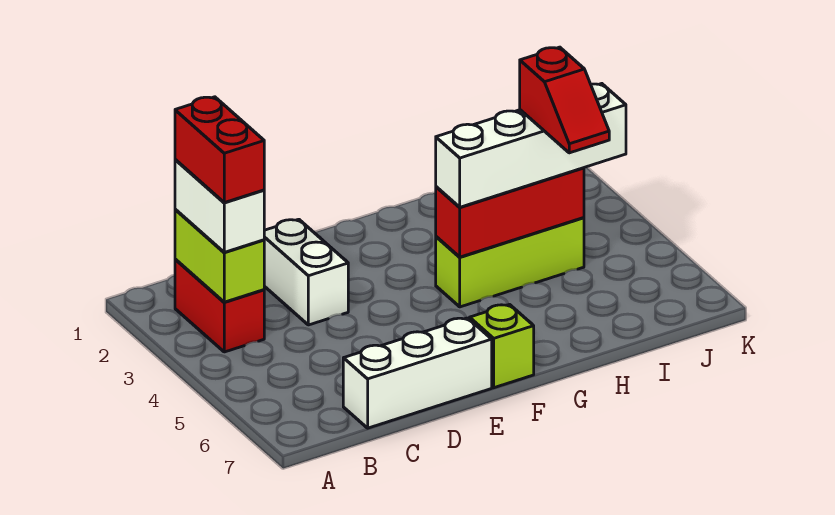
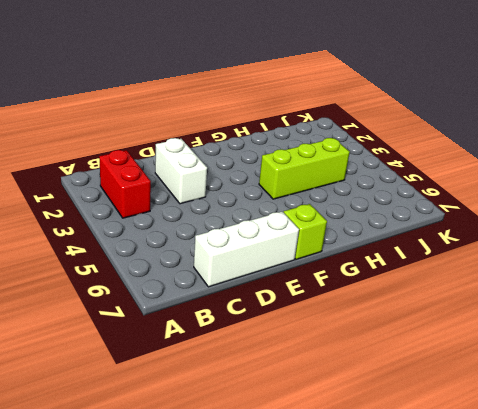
none -> lime 1x2 brick [175,209,264,302]
none -> red 1x3 brick [436,168,584,257]

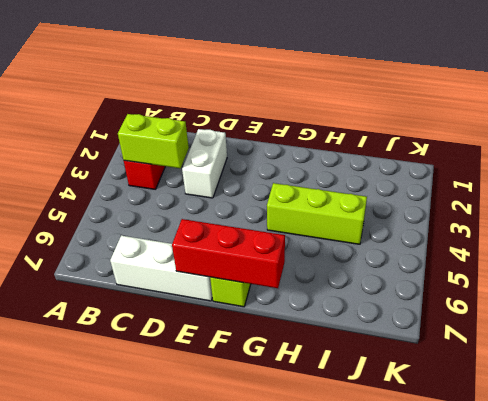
lime 1x2 brick [118,114,189,168] -> lime 1x2 brick turned to [175,209,264,302]
red 1x3 brick [172,219,285,288] -> red 1x3 brick moved to [436,168,584,257]
none -> white 1x2 brick [175,160,264,252]
none -> white 1x4 brick [436,84,626,207]

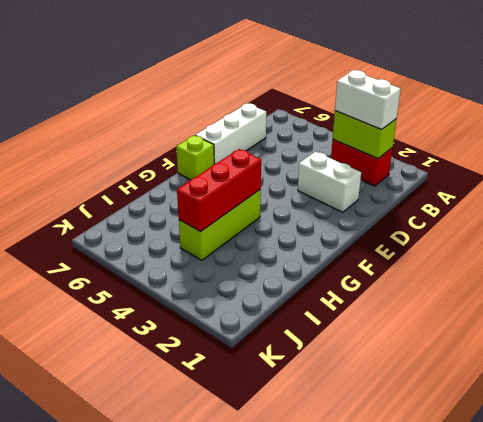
none -> white 1x4 brick [436,84,626,207]
none -> red 1x2 brick [175,97,264,203]

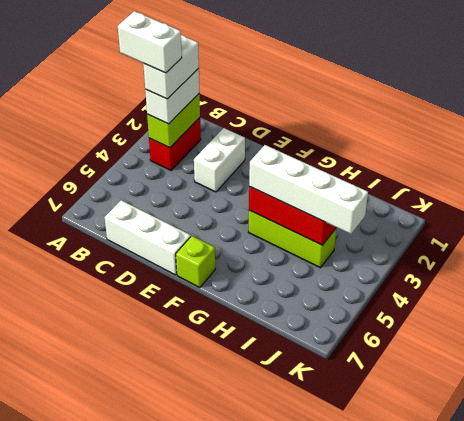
white 1x2 brick [118,11,182,73] -> none
white 1x2 brick [143,35,199,99] -> red 1x2 brick [175,97,264,203]
none -> red 1x2 slope [520,47,609,153]

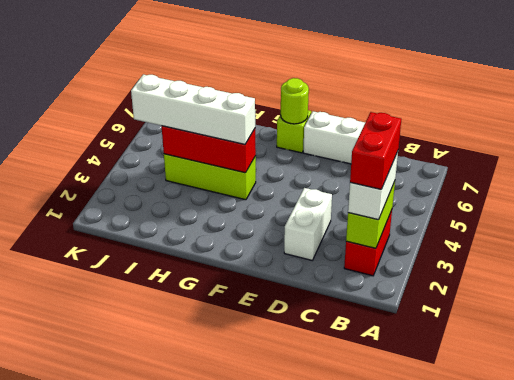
lime 1x1 round brick [281,78,309,124] -> none
none -> red 1x2 slope [520,47,609,153]

